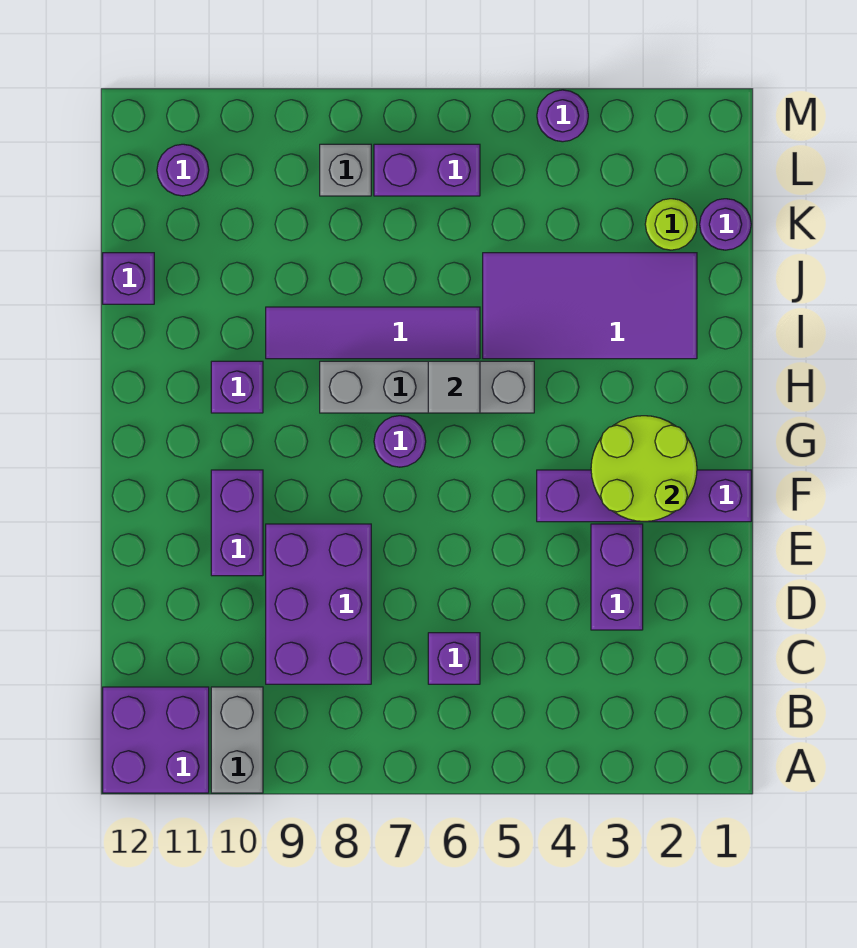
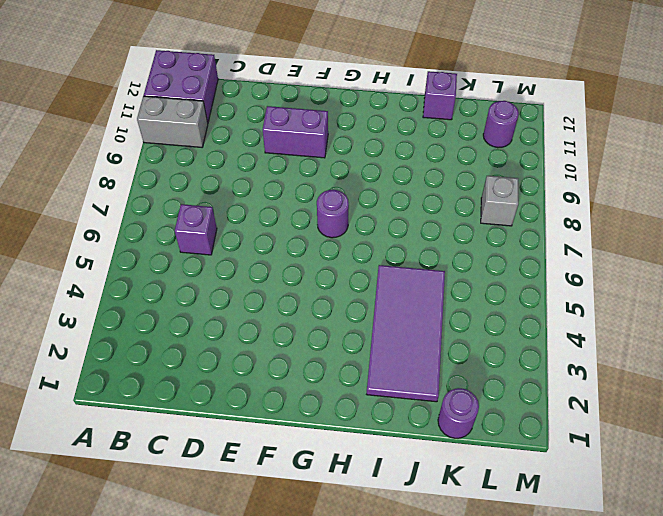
none -> purple 2x3 brick [266,524,371,684]
none -> purple 1x2 brick [591,524,643,630]
none -> purple 1x4 brick [537,470,751,522]

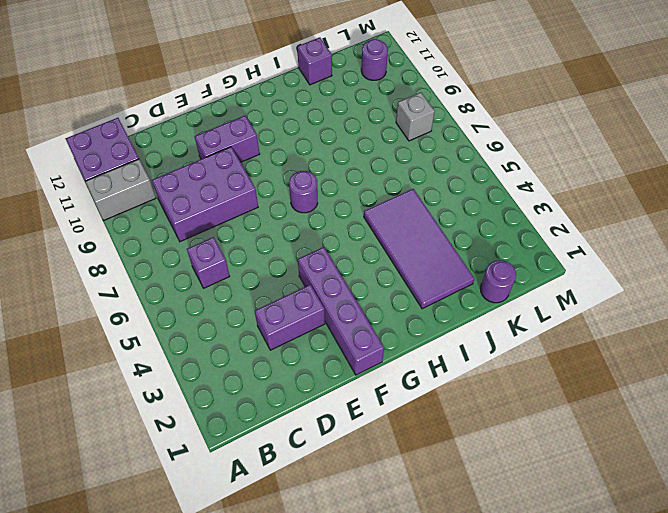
none -> grey 1x4 brick [320,361,534,413]
none -> purple 1x1 brick [211,361,263,413]
none -> purple 1x4 tile [266,307,480,359]

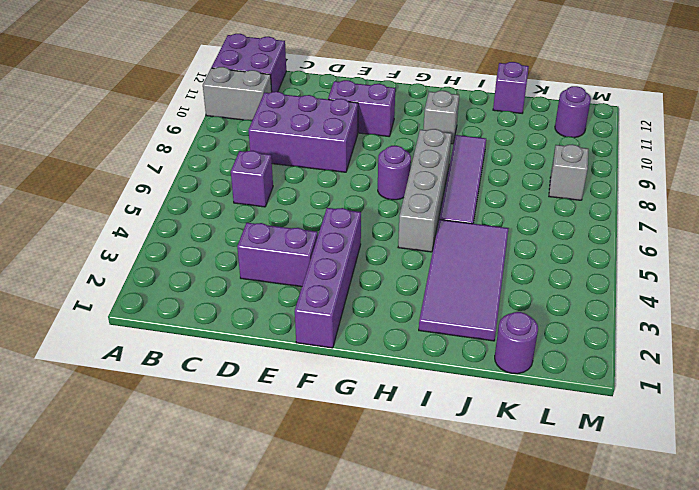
grey 1x1 brick [423,91,459,144] -> purple 1x1 brick [211,361,263,413]
none -> lime 1x1 round brick [645,199,697,250]
none -> purple 1x2 brick [374,144,480,196]
none -> purple 1x1 round brick [537,90,588,142]

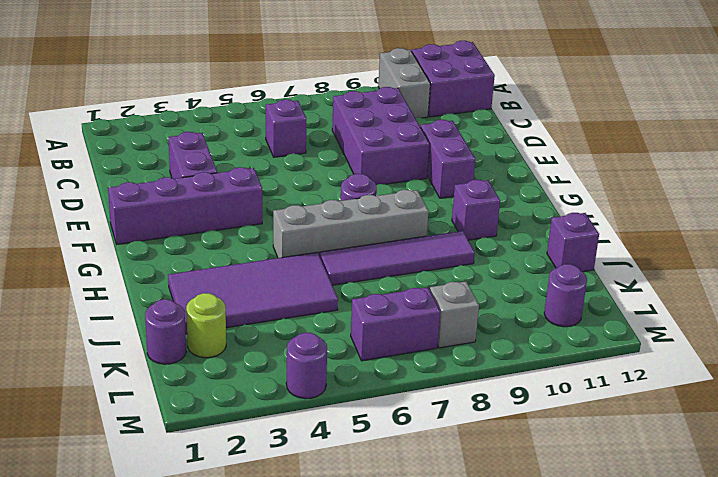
none -> lime 2x2 round brick [591,416,697,522]
none -> grey 1x1 tile [428,361,480,413]

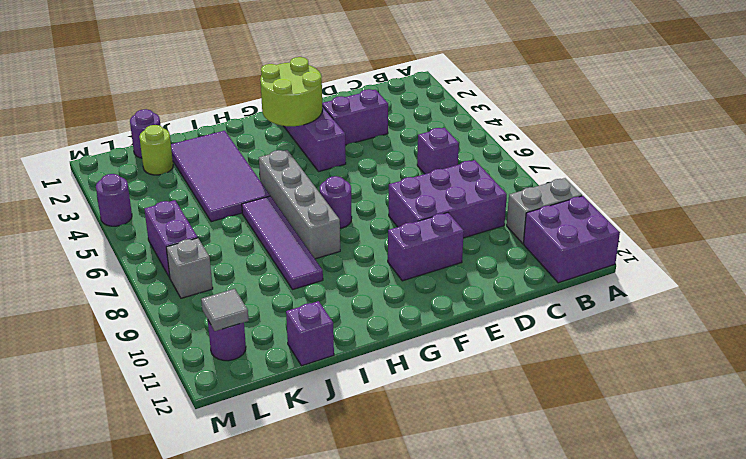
grey 1x1 tile [201,289,249,331] -> grey 1x1 tile moved to [428,361,480,413]
none -> purple 1x1 brick [211,361,263,413]

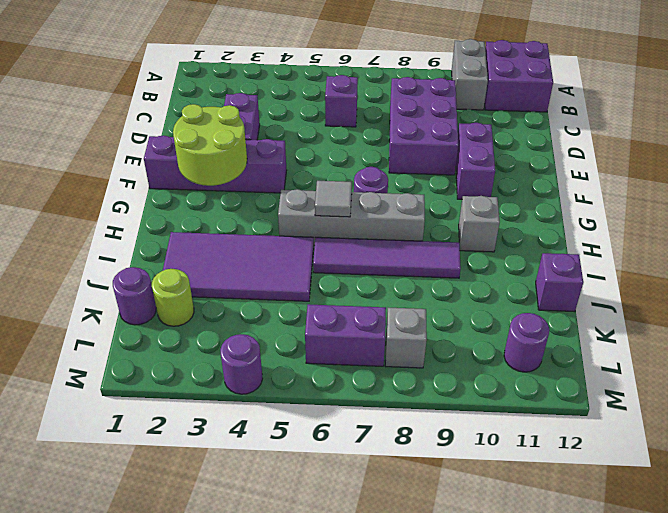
grey 1x1 brick [459,196,500,252] -> purple 1x1 brick [211,361,263,413]

